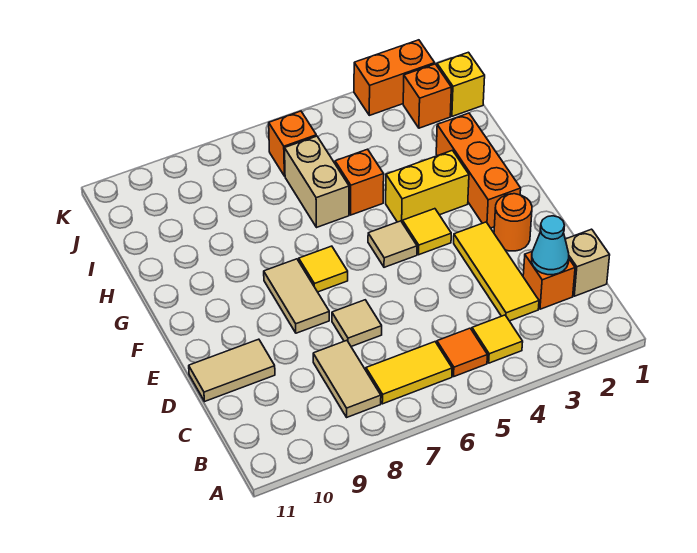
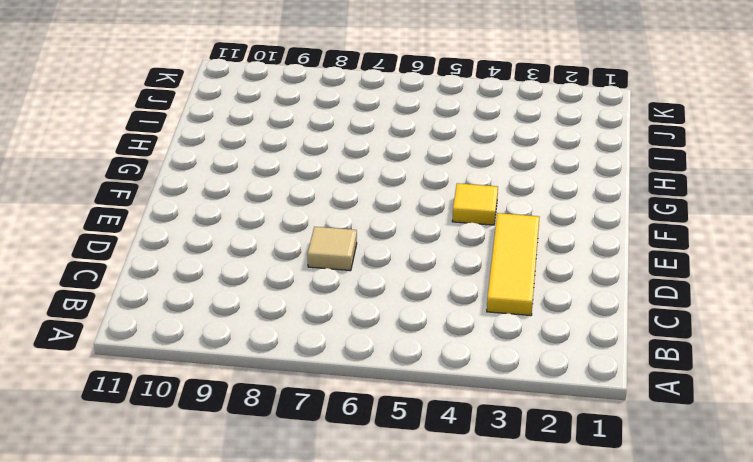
none -> yellow 1x1 tile [472,315,523,363]
none -> orange 1x1 tile [437,328,487,376]
none -> yellow 1x2 tile [366,342,452,404]

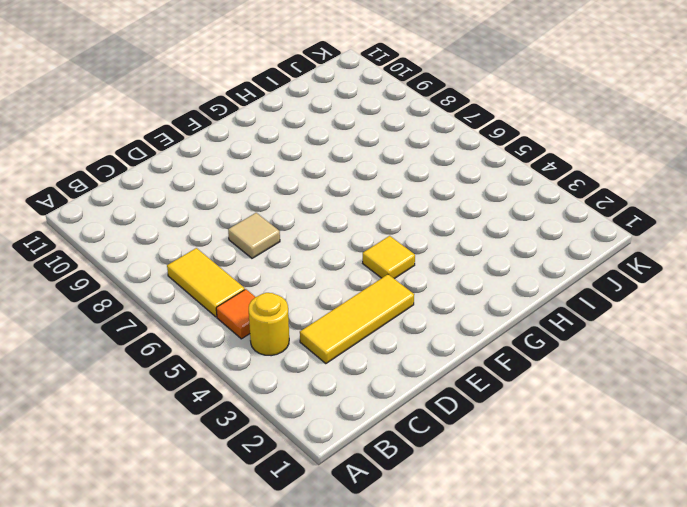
yellow 1x1 round brick [249,293,289,356] -> yellow 1x1 tile [472,315,523,363]
none -> tan 1x2 tile [313,340,381,417]
none -> tan 1x1 brick [565,229,610,296]
none -> orange 1x1 brick [523,252,575,309]

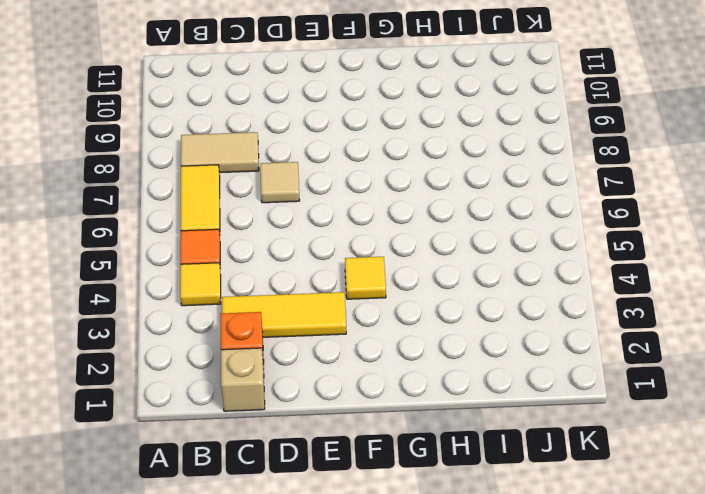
none -> tan 1x2 tile [189,339,275,401]
none -> orange 1x1 round brick [494,194,532,251]
none -> tan 1x2 tile [264,259,329,333]

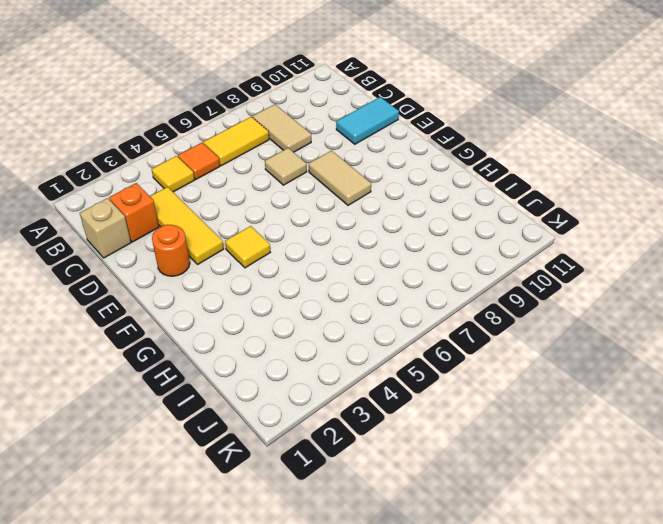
cyan 1x2 tile [336,97,399,144] -> tan 1x2 tile [189,339,275,401]
none -> orange 1x3 brick [436,113,521,228]
none -> tan 1x1 tile [368,221,417,267]
none -> yellow 1x1 tile [299,246,348,292]

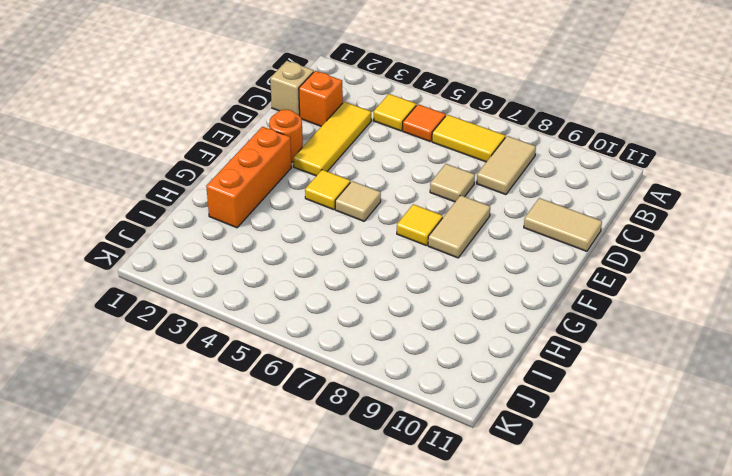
none -> yellow 1x2 brick [386,150,469,223]
none -> orange 1x1 brick [335,149,384,215]
none -> tan 1x2 brick [285,136,349,227]

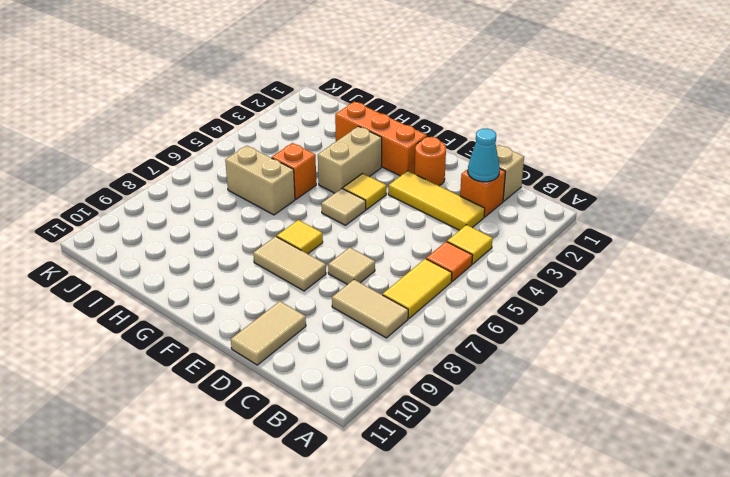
tan 1x2 brick [318,126,382,193] -> yellow 1x2 brick [386,150,469,223]
none -> yellow 1x1 brick [437,52,485,116]
none -> orange 1x1 brick [403,64,451,128]
none -> orange 1x1 brick [269,111,316,176]

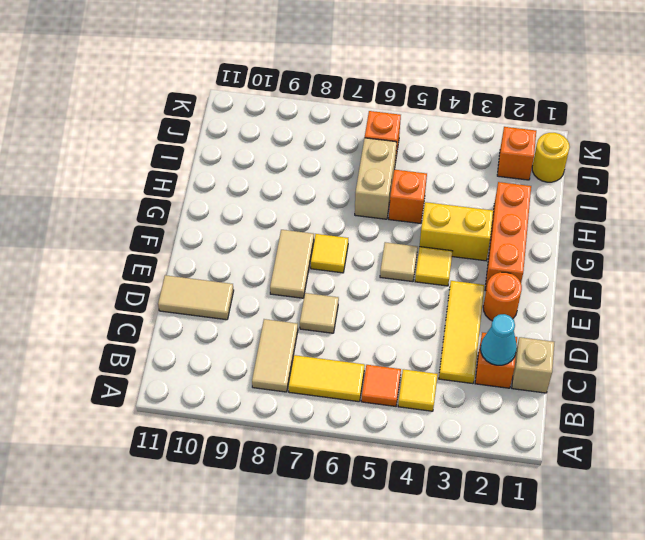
yellow 1x1 round brick [532,133,570,182] -> yellow 1x1 brick [437,52,485,116]
none -> orange 1x2 brick [354,40,435,115]

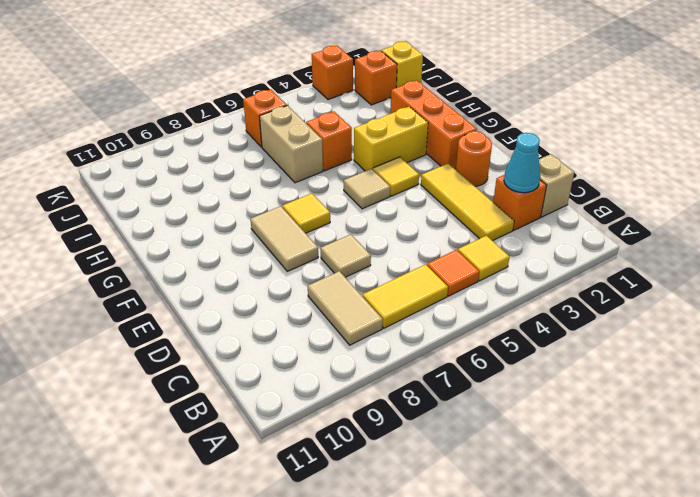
orange 1x1 brick [312,46,353,100] -> orange 1x2 brick [354,40,435,115]
none -> tan 1x2 tile [189,339,275,401]

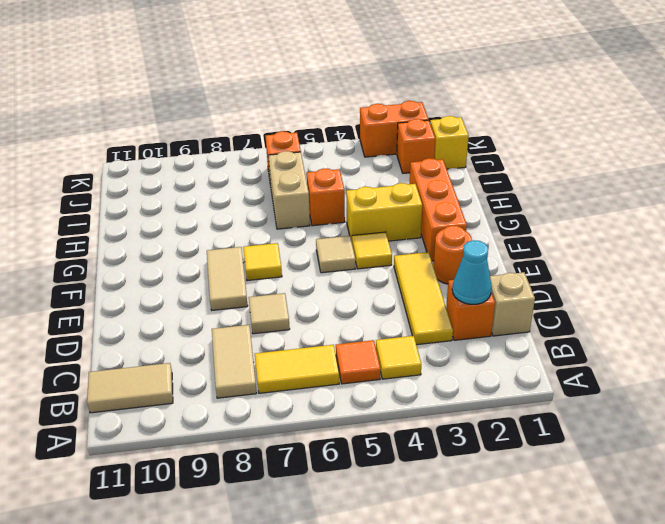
tan 1x2 tile [87,363,173,413] -> tan 1x2 tile moved to [189,339,275,401]

